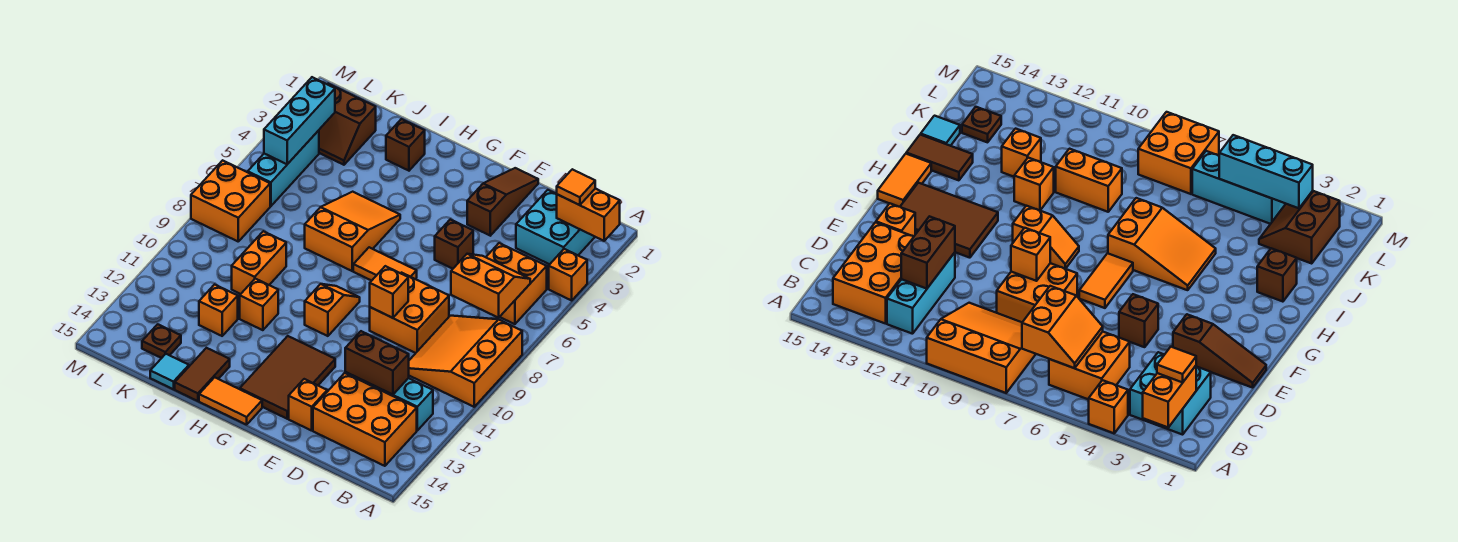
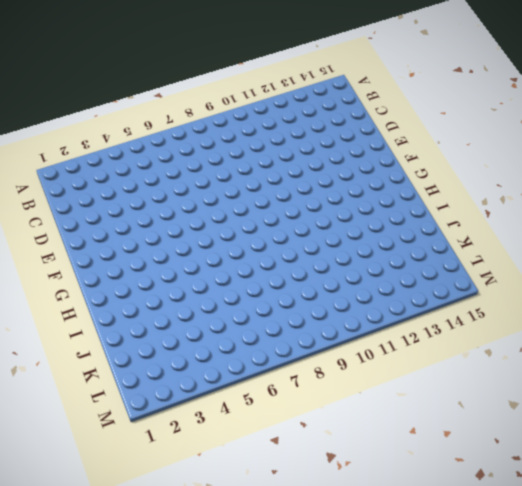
none -> orange 1x1 brick [549,249,587,300]
none -> orange 3x3 slope [409,316,522,407]
none -> cyan 2x2 brick [516,190,595,264]
none -> orange 2x2 brick [486,243,547,324]

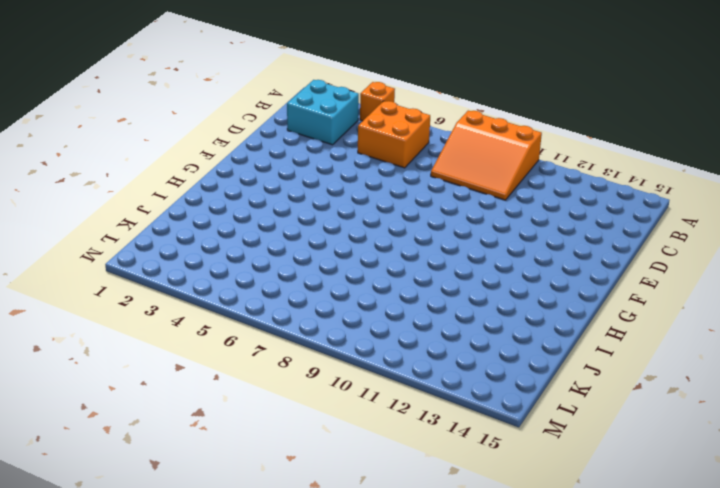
none -> cyan 1x3 brick [345,372,433,430]
none -> orange 2x3 brick [313,373,417,466]
none -> orange 2x2 brick [370,273,449,353]
none -> brown 1x3 slope [467,168,538,236]

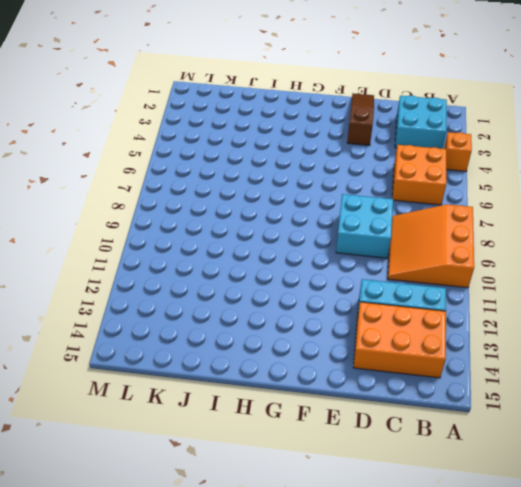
cyan 2x2 brick [336,194,393,258] -> orange 2x2 brick [370,273,449,353]
none -> brown 1x1 brick [435,219,473,269]
none -> orange 1x1 brick [289,379,327,431]
none -> orange 1x2 tile [353,247,417,281]
none -> brown 2x3 tile [240,336,335,419]

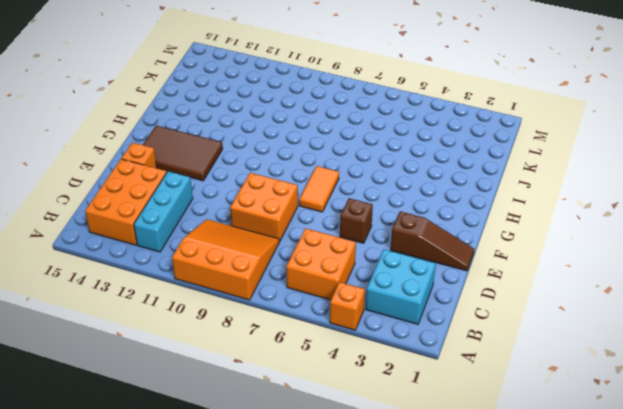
none -> orange 1x2 slope [305,284,360,336]
none -> orange 1x2 tile [199,377,262,425]
none -> orange 2x3 slope [305,192,400,271]
none -> brown 1x1 brick [386,119,425,171]

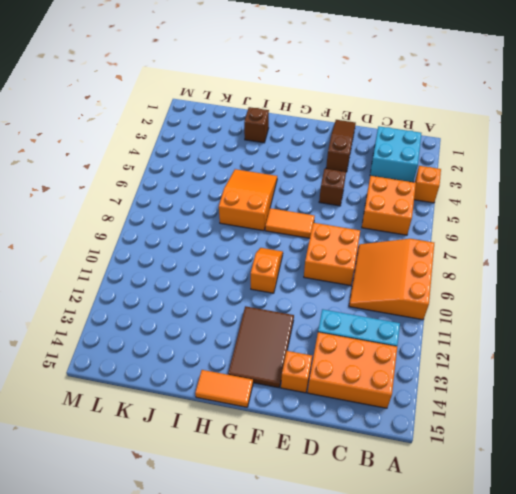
none -> orange 1x1 brick [240,279,278,330]
none -> brown 1x2 tile [175,348,230,401]
none -> orange 1x2 brick [232,231,286,294]
none -> orange 1x1 brick [199,284,238,336]

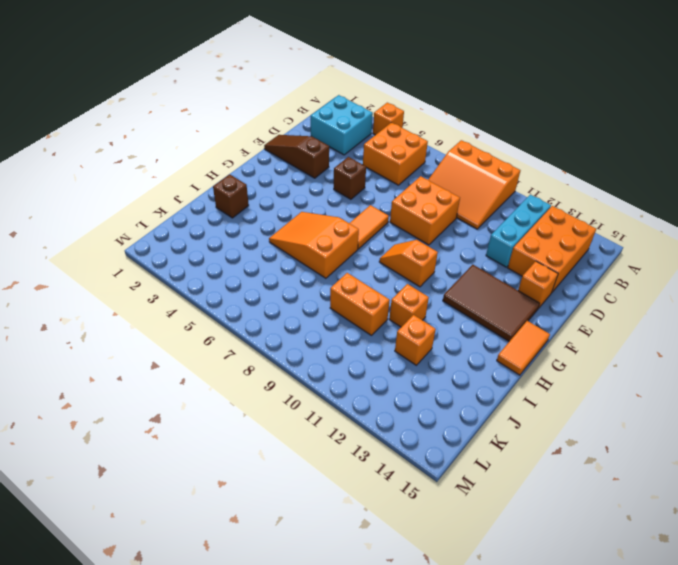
none -> brown 1x2 tile [175,348,230,401]
none -> cyan 1x1 tile [150,354,189,389]
none -> brown 2x2 slope [319,84,376,165]
none -> brown 1x1 plate [142,324,181,358]

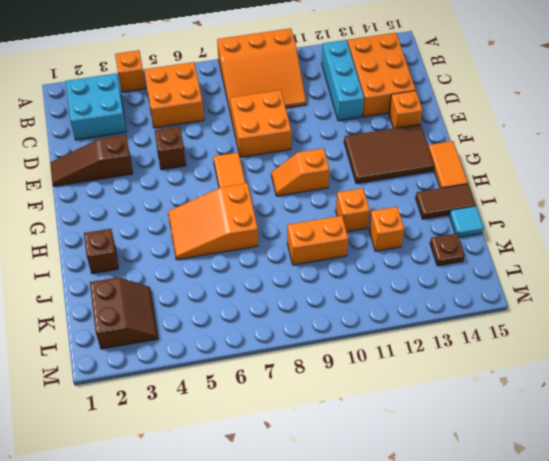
none -> cyan 1x3 brick [248,130,319,206]
none -> orange 2x2 brick [191,160,270,241]
none -> orange 1x2 brick [557,189,620,241]
none -> orange 2x2 slope [451,254,530,318]

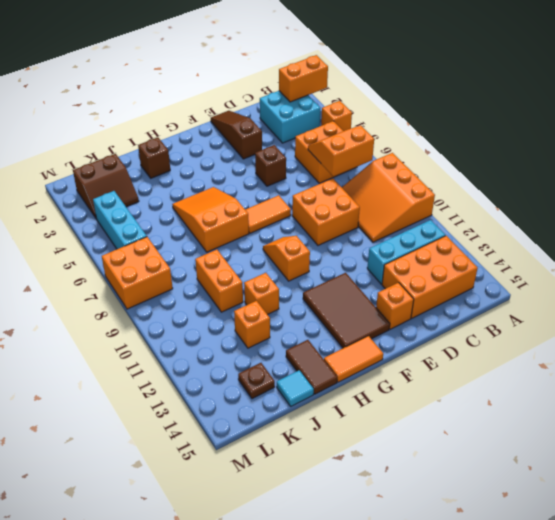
none -> brown 1x2 brick [345,331,409,395]
none -> orange 1x1 brick [370,266,408,318]
none -> cyan 1x3 brick [264,77,335,164]
none -> orange 1x1 tile [557,169,595,205]

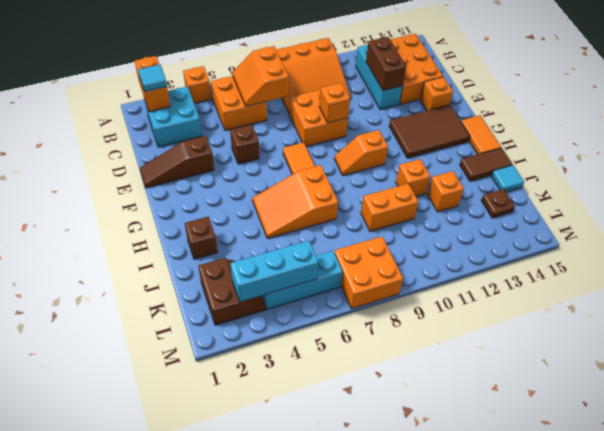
cyan 1x1 tile [138,65,167,92] -> orange 1x1 tile [557,169,595,205]

